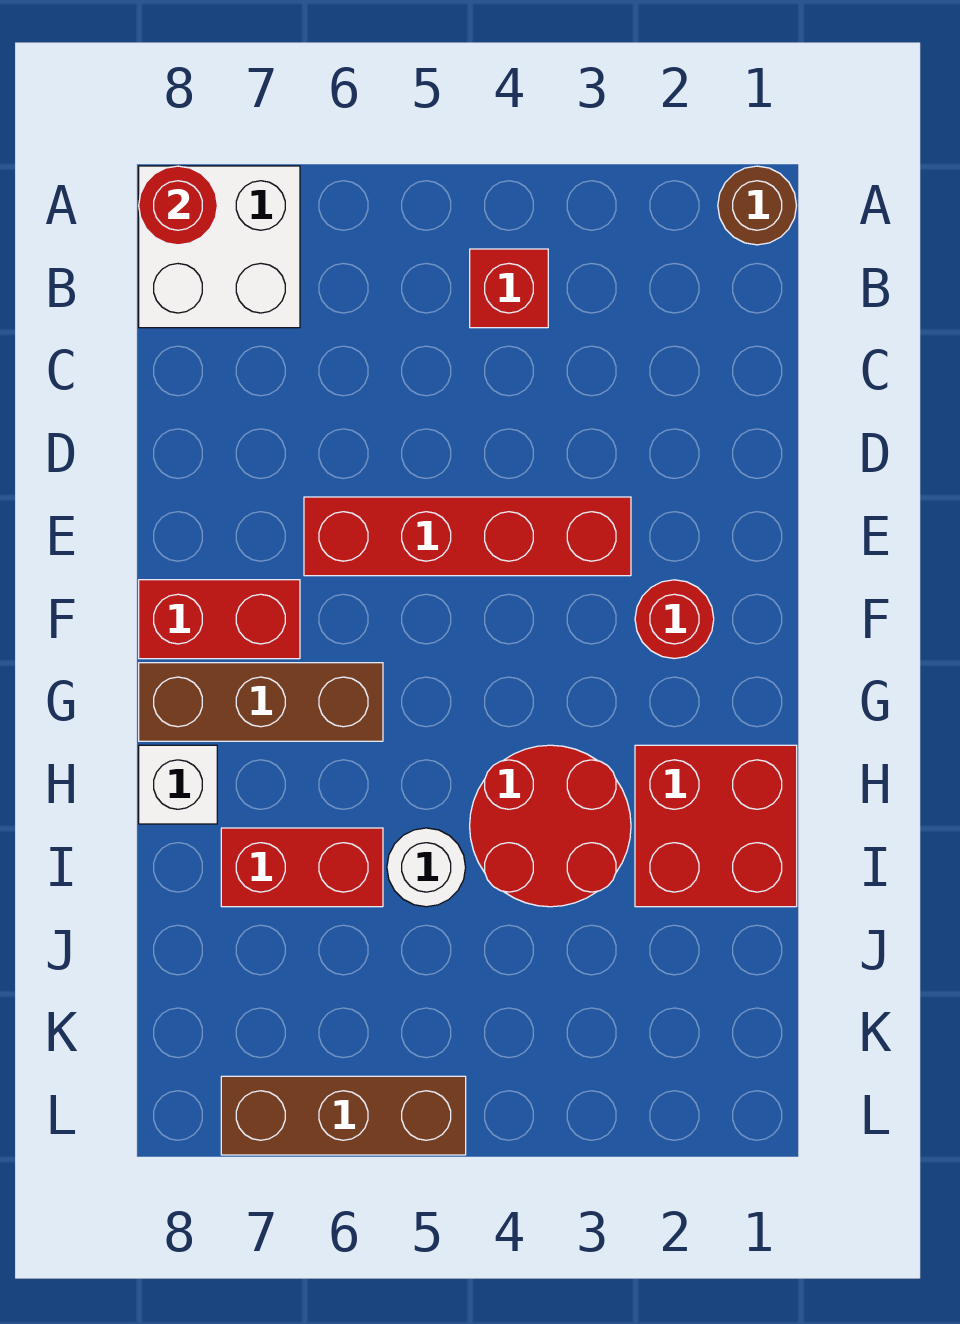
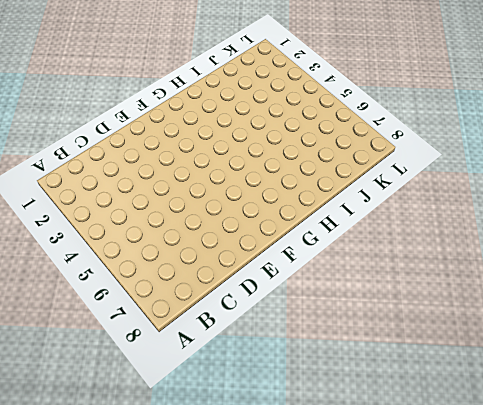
none -> brown 1x1 round brick [718,166,796,245]
none -> white 2x2 brick [139,166,300,328]
none -> red 1x1 brick [470,249,548,328]

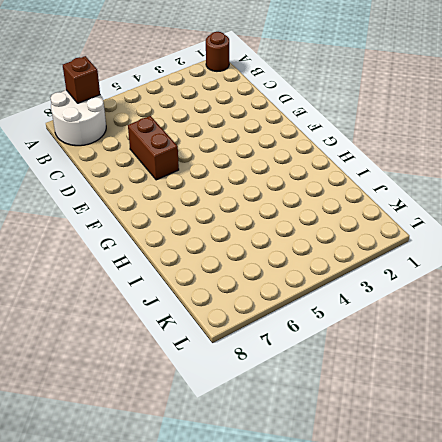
white 2x2 round brick [51,90,106,146] -> white 2x2 brick [139,166,300,328]
brown 1x1 brick [63,56,100,103] -> none
brown 1x2 brick [128,116,179,180] -> red 1x4 brick [304,497,631,576]
none -> red 1x1 brick [470,249,548,328]
none -> red 1x1 round brick [635,580,714,659]
none -> red 1x2 brick [139,580,300,659]

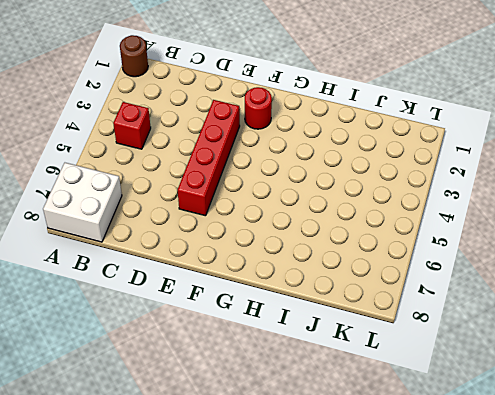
none -> red 1x2 brick [139,580,300,659]
none -> brown 1x3 brick [139,663,383,741]
none -> red 2x2 brick [635,745,797,907]

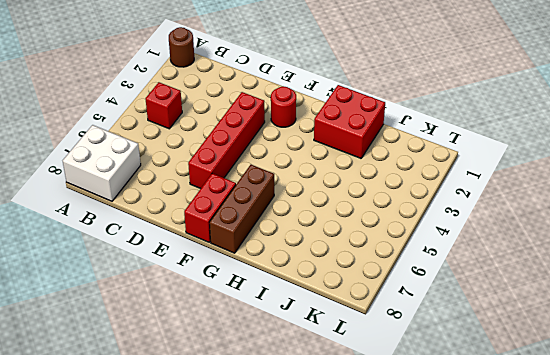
none -> red 2x2 round brick [470,745,631,907]
none -> white 1x1 brick [139,745,217,824]
none -> white 1x1 round brick [387,828,466,907]

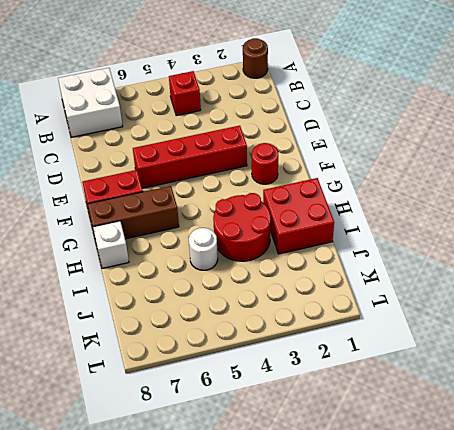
none -> red 1x2 brick [221,828,383,907]
none -> brown 1x3 brick [221,1076,466,1155]
none -> red 1x1 round brick [139,166,217,245]

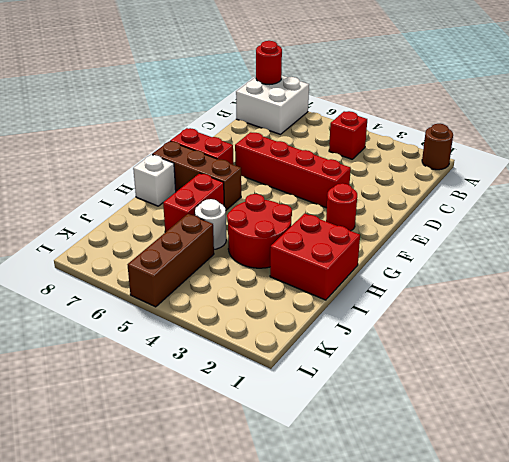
red 1x2 brick [163,173,224,232] -> red 1x2 brick turned to [221,828,383,907]
brown 1x3 brick [127,214,214,307] -> brown 1x3 brick turned to [221,1076,466,1155]

